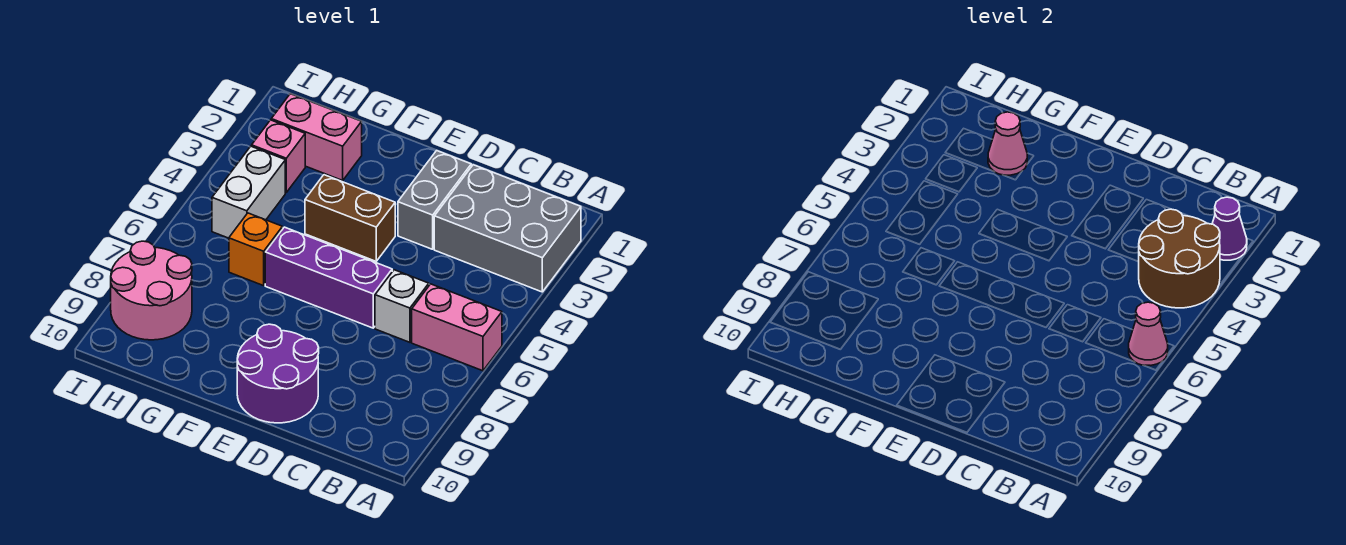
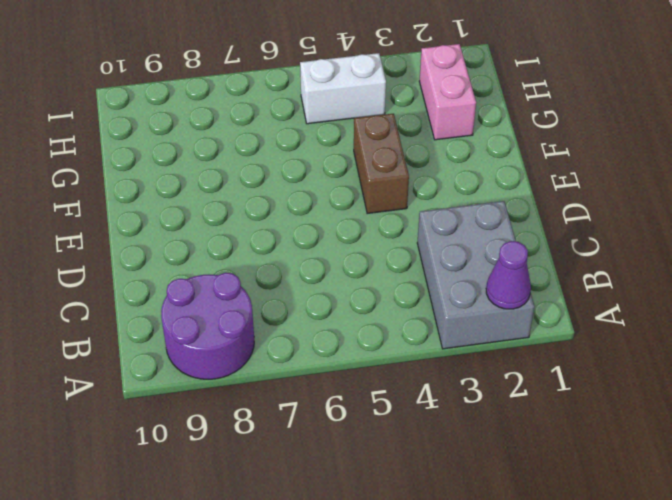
purple 2x2 round brick [161,273,254,379] -> purple 2x2 round brick moved to [237,324,319,423]
none -> pink 1x2 brick [412,284,502,371]
none -> white 1x1 brick [375,270,429,342]
none -> grey 1x2 brick [398,151,471,249]

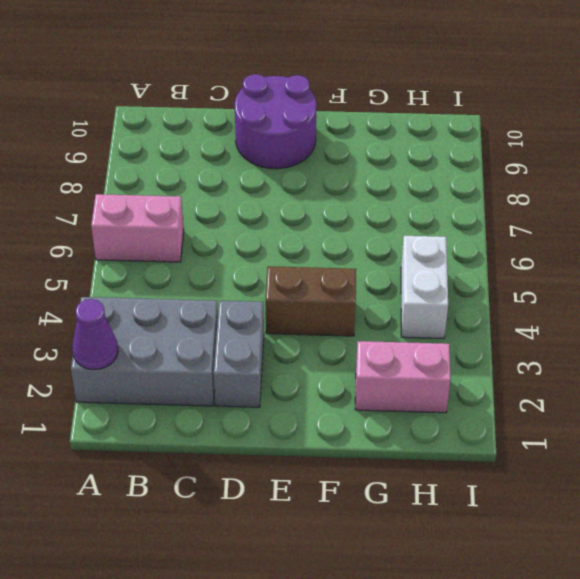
none -> white 1x1 brick [375,270,429,342]
none -> purple 1x3 brick [265,227,392,328]
none -> orange 1x1 brick [229,213,282,286]

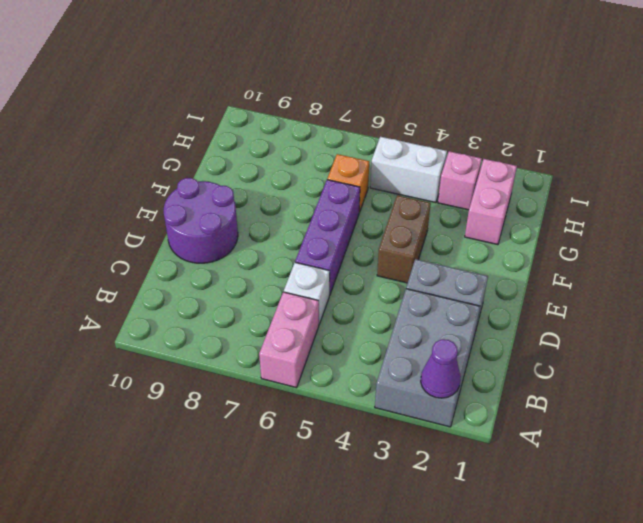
none -> pink 2x2 round brick [111,241,192,340]
none -> brown 2x2 round brick [1138,209,1220,308]
none -> pink 1x1 cone [1129,302,1168,365]

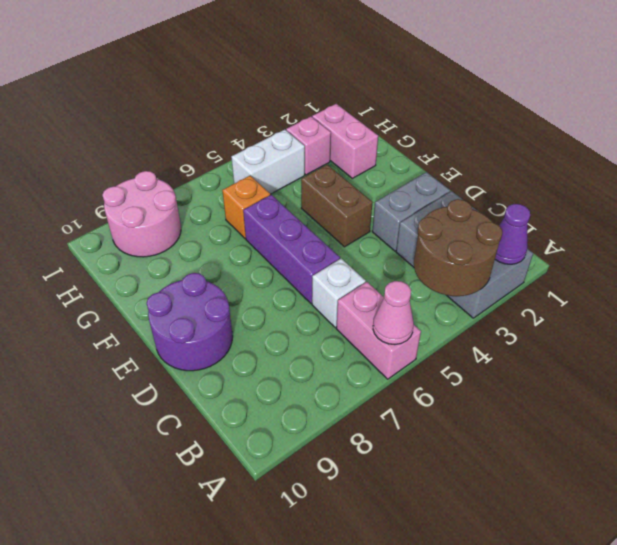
none -> pink 1x1 cone [988,112,1027,175]

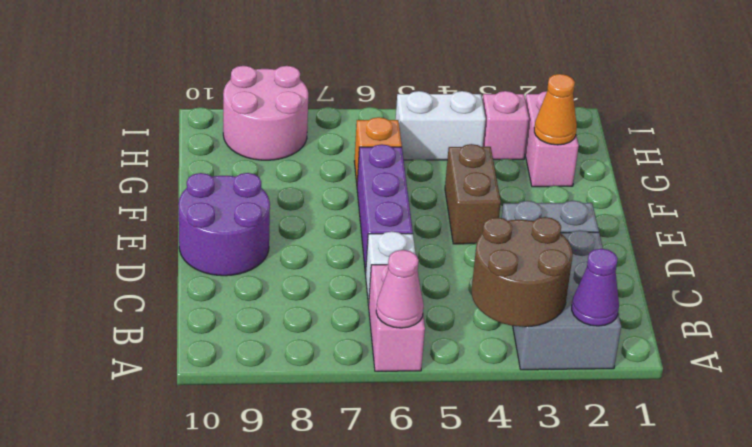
orange 1x1 cone [534,74,577,145] -> pink 1x1 cone [988,112,1027,175]

